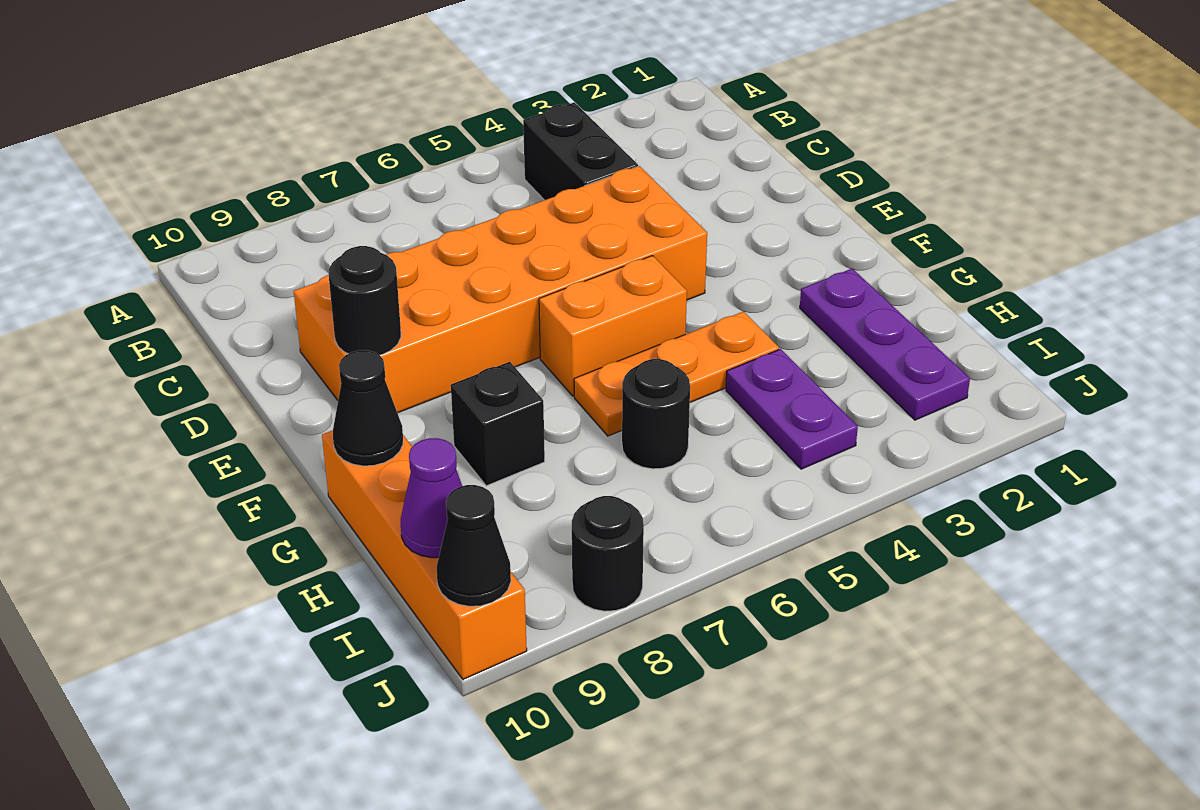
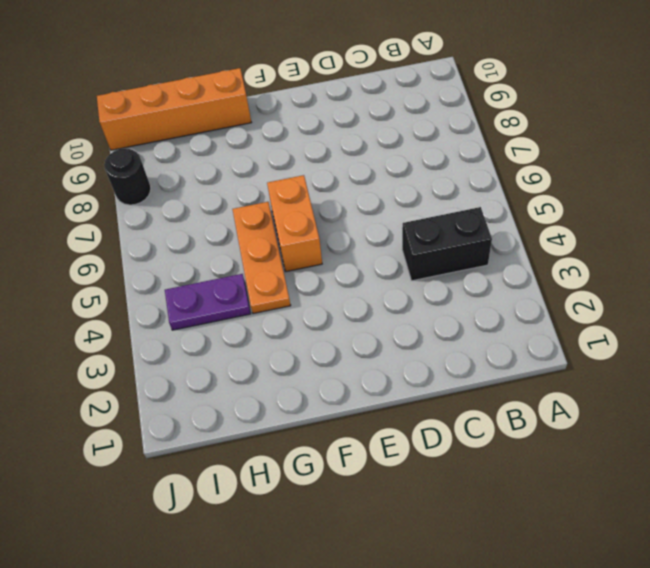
none -> orange 2x6 brick [294,166,707,413]
none -> purple 1x3 plate [800,269,970,420]
none -> black 1x1 brick [451,362,545,486]

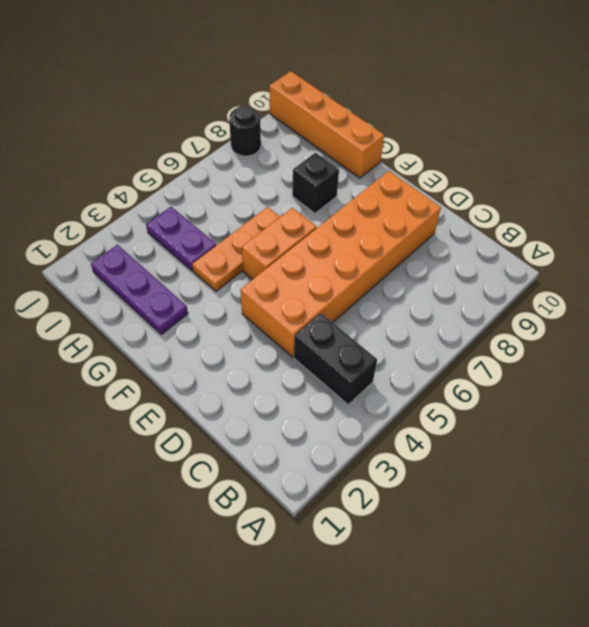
none -> black 1x1 round brick [622,359,690,469]
none -> black 1x1 round brick [329,246,401,355]
none -> black 1x1 cone [333,350,403,466]

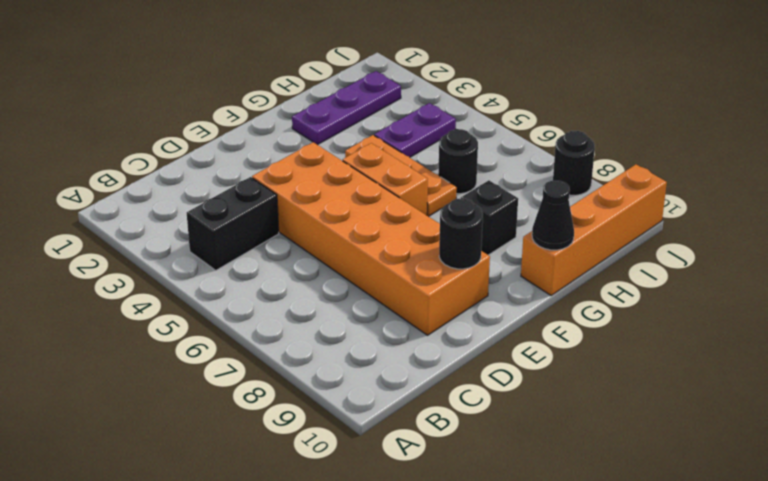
none -> purple 1x1 cone [401,438,462,558]
none -> black 1x1 cone [437,485,511,606]

